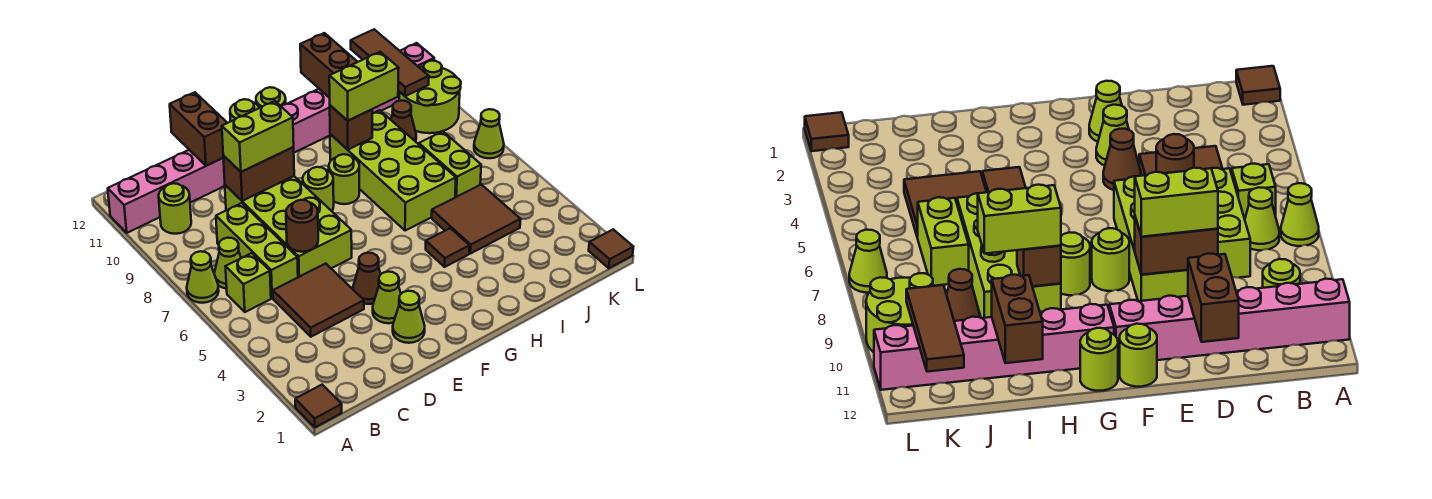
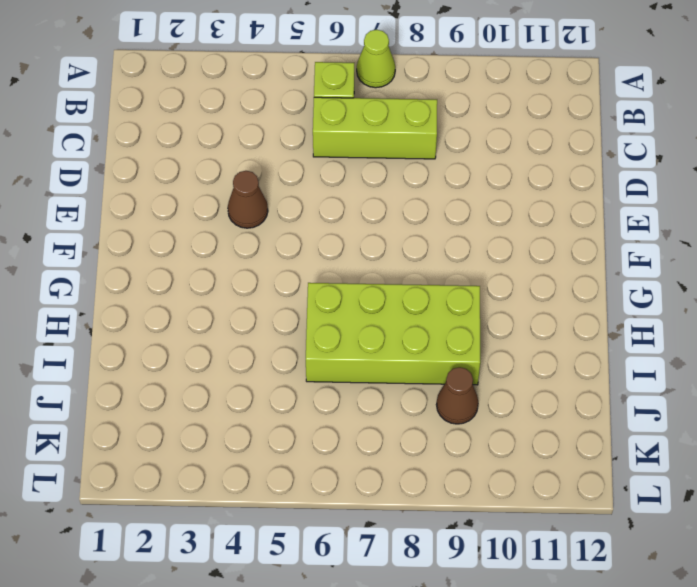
none -> brown 1x1 tile [295,385,342,427]
none -> pink 1x6 brick [108,150,225,233]
none -> lime 1x1 cone [214,238,241,289]
none -> lime 1x1 round brick [159,183,191,234]

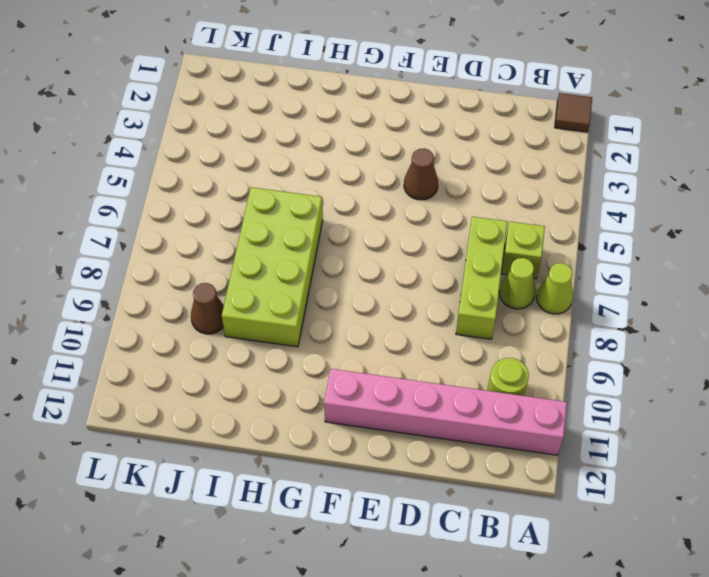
none -> brown 2x2 tile [273,263,364,337]
none -> lime 2x4 brick [225,176,352,277]
none -> lime 1x1 cone [393,291,425,343]
none -> lime 1x1 cone [373,272,401,323]

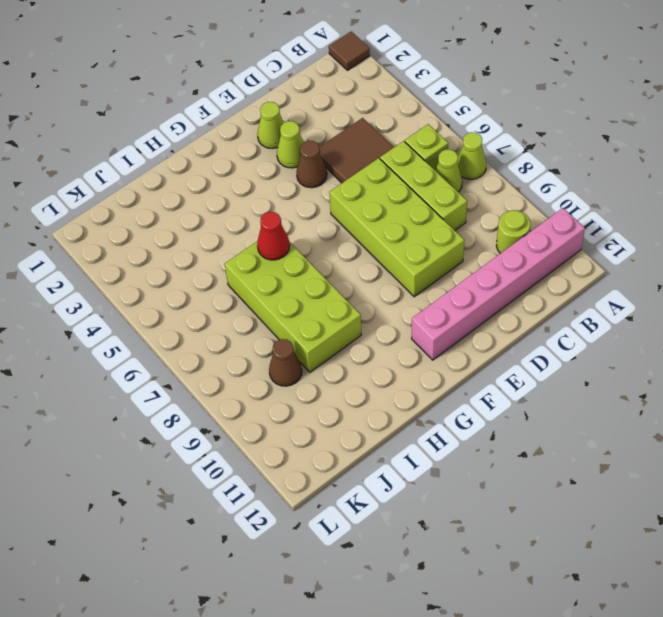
red 1x1 cone [257,212,290,260] -> none
none -> lime 1x1 round brick [303,167,334,211]
none -> lime 1x1 round brick [230,99,259,122]
none -> lime 1x1 round brick [329,154,359,204]
none -> pink 1x6 brick [281,43,434,153]

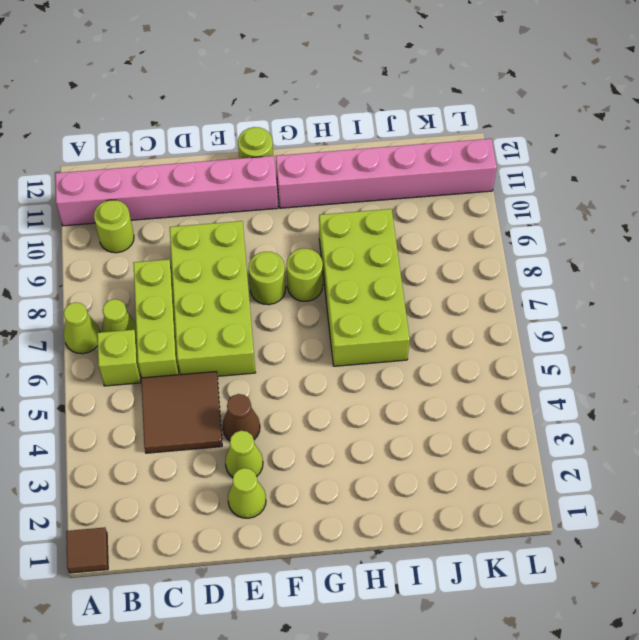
none -> lime 1x1 round brick [256,87,286,108]
none -> brown 1x1 tile [426,228,470,267]
none -> brown 2x2 tile [432,185,521,254]
none -> lime 1x2 brick [419,131,481,198]

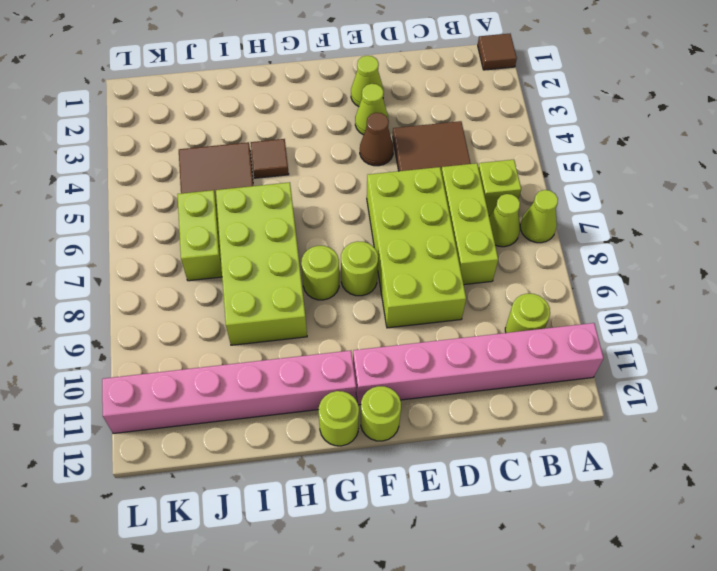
none -> brown 1x1 cone [391,101,416,142]
none -> lime 2x2 round brick [399,61,461,133]
none -> brown 1x1 tile [589,229,633,268]
none -> lime 1x1 cone [474,109,504,158]

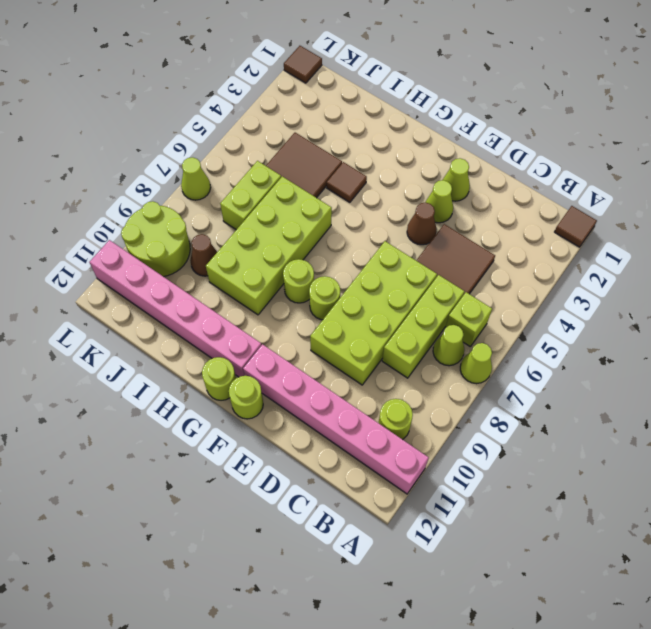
none -> brown 1x1 round brick [286,200,318,252]
none -> brown 1x2 brick [223,147,294,201]
none -> brown 1x2 brick [170,92,227,166]
none -> brown 1x1 brick [330,105,372,150]

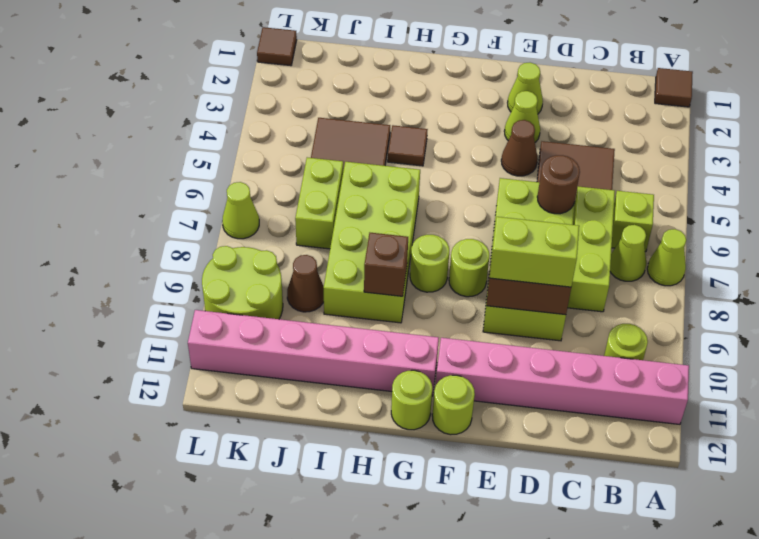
none -> brown 1x2 brick [170,92,227,166]
none -> brown 1x2 brick [300,33,357,98]
none -> brown 1x3 tile [351,29,429,96]
none -> lime 1x2 brick [329,52,399,121]

